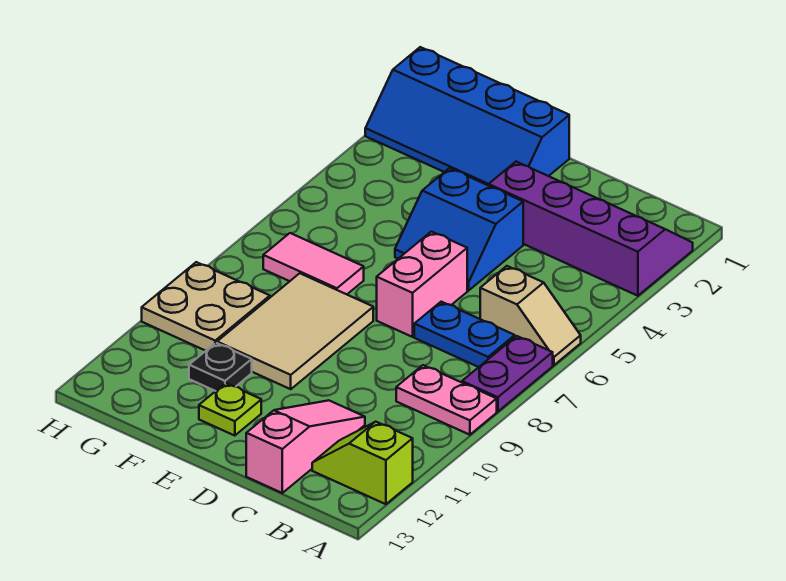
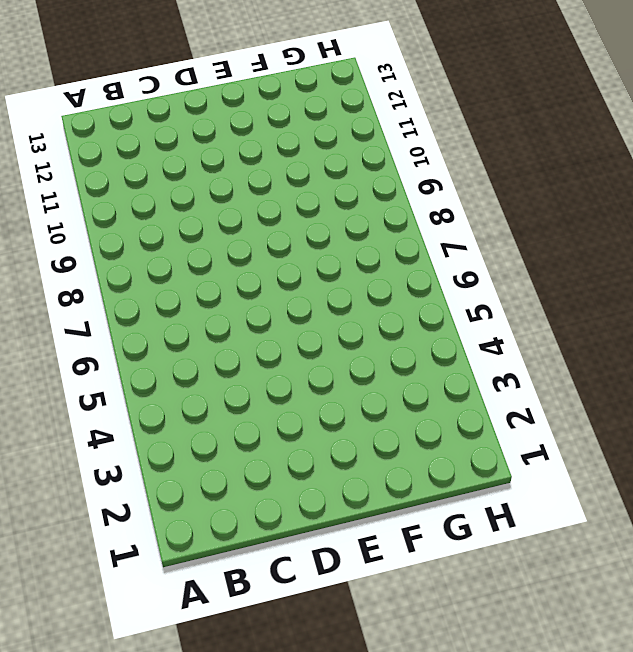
none -> purple 2x4 slope [489,162,693,296]
none -> tan 1x2 slope [480,266,581,365]
none -> purple 1x2 plate [462,336,553,412]

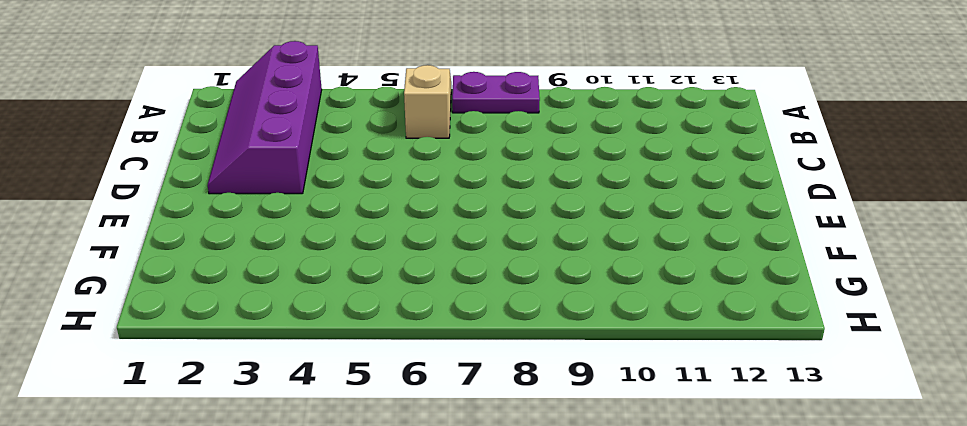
none -> pink 1x2 plate [396,365,497,435]
none -> lime 1x2 slope [312,422,413,504]
none -> blue 1x2 plate [414,302,515,367]

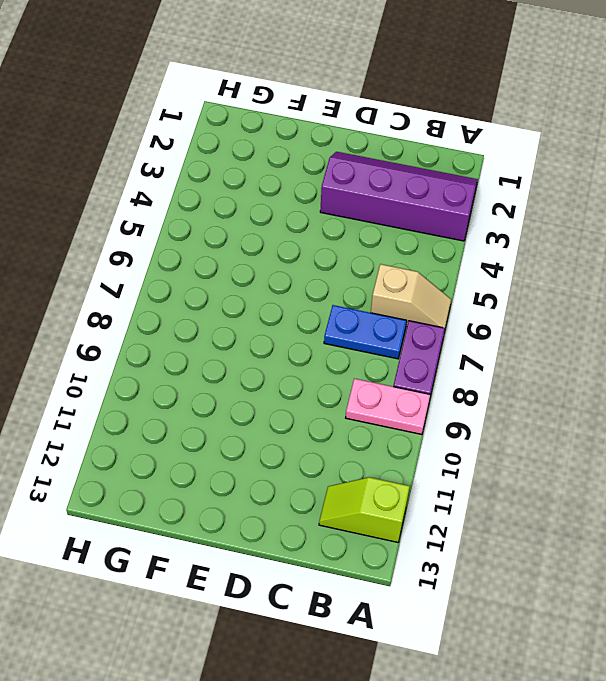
none -> pink 1x3 slope [246,400,365,493]
none -> blue 2x2 slope [395,168,523,291]
none -> pink 1x2 brick [377,232,467,337]

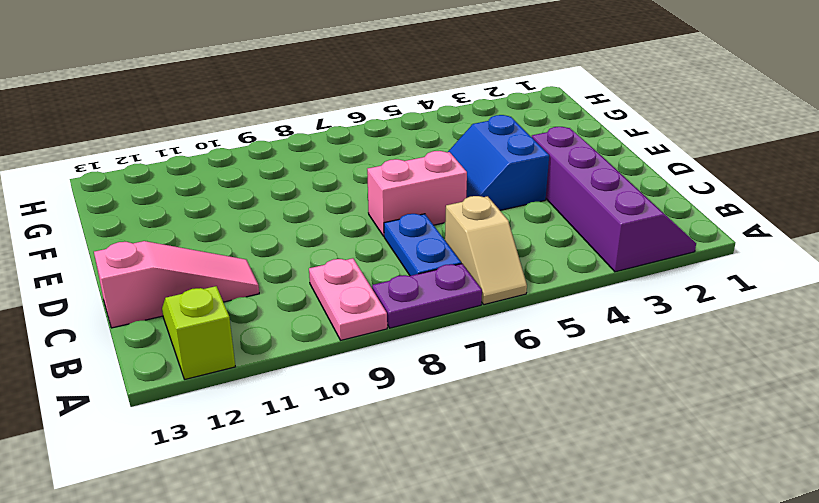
none -> blue 2x4 slope [365,47,569,186]
none -> tan 2x3 tile [217,273,373,389]
none -> lime 1x1 plate [199,383,261,436]

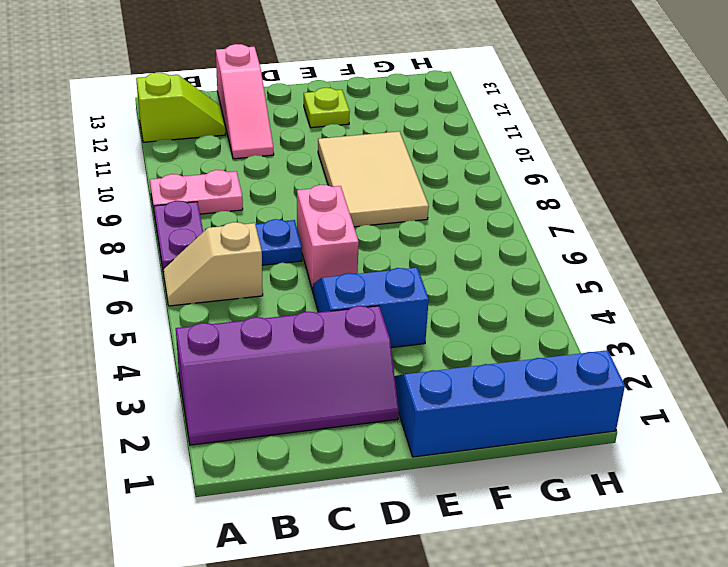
none -> pink 1x2 tile [263,233,364,294]
none -> black 1x1 plate [189,343,252,391]
none -> tan 2x2 plate [142,262,270,351]

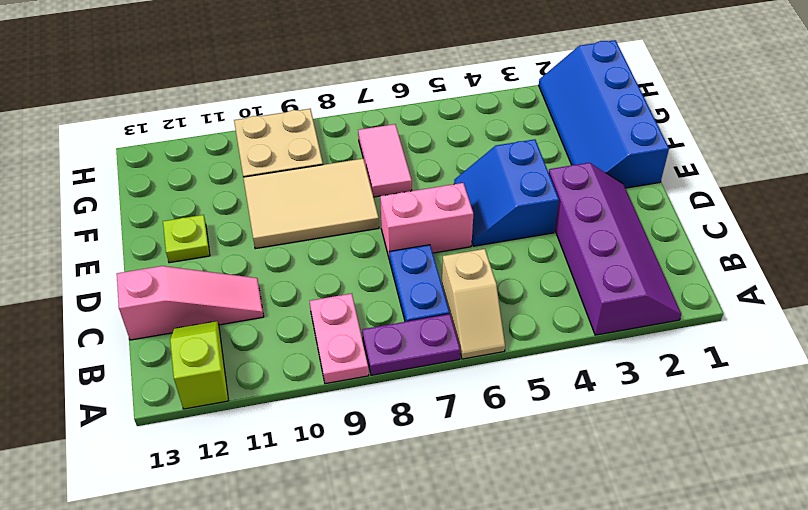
none -> black 1x1 plate [189,343,252,391]

